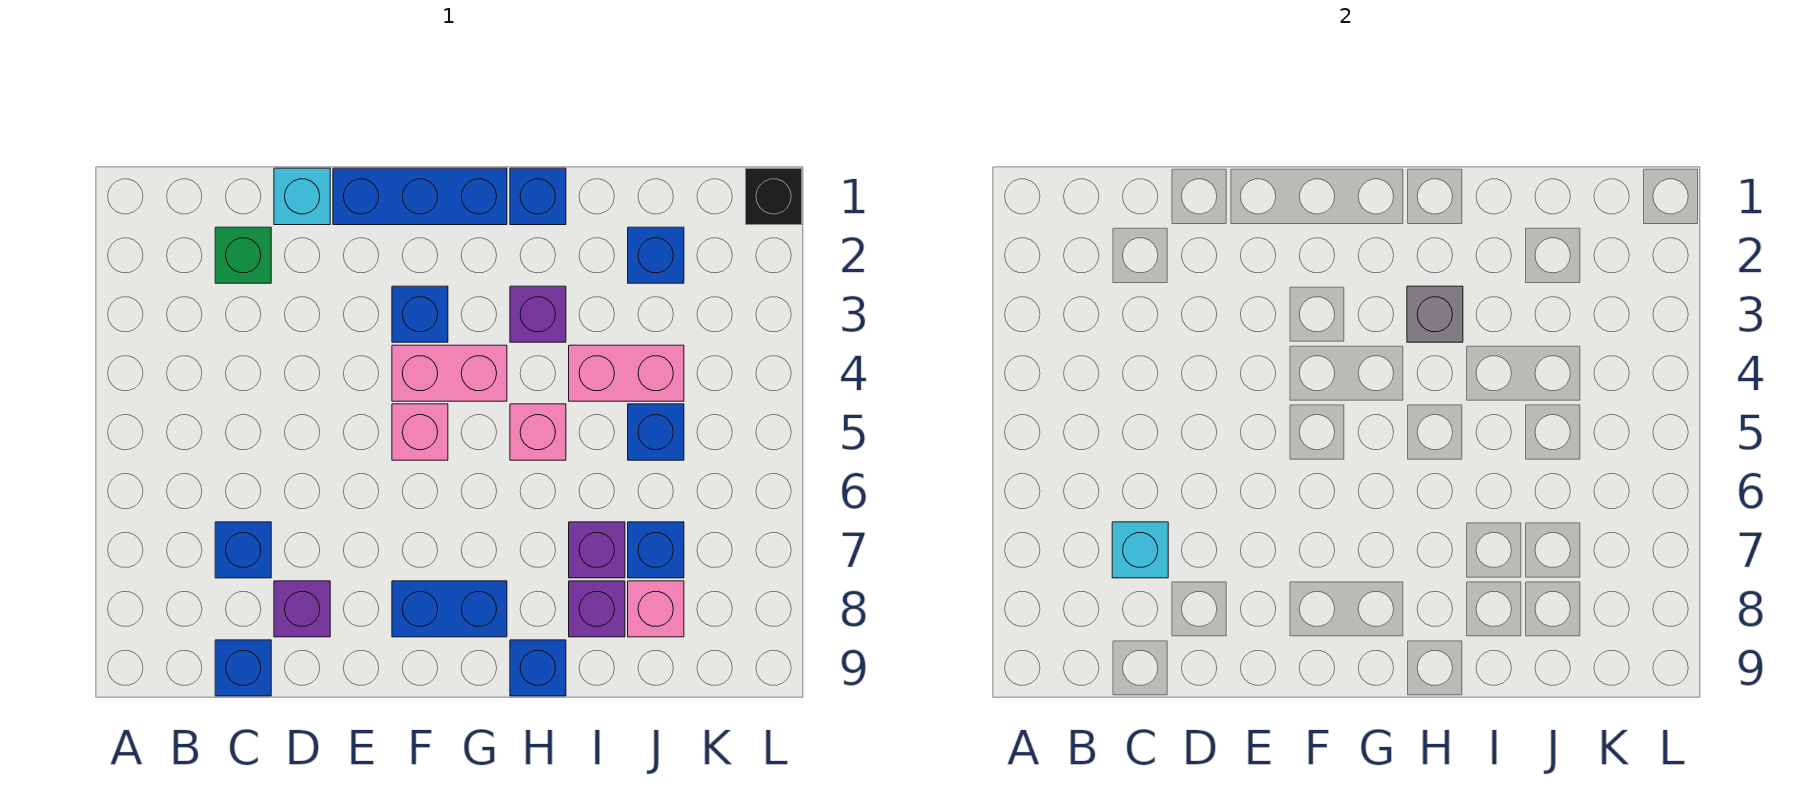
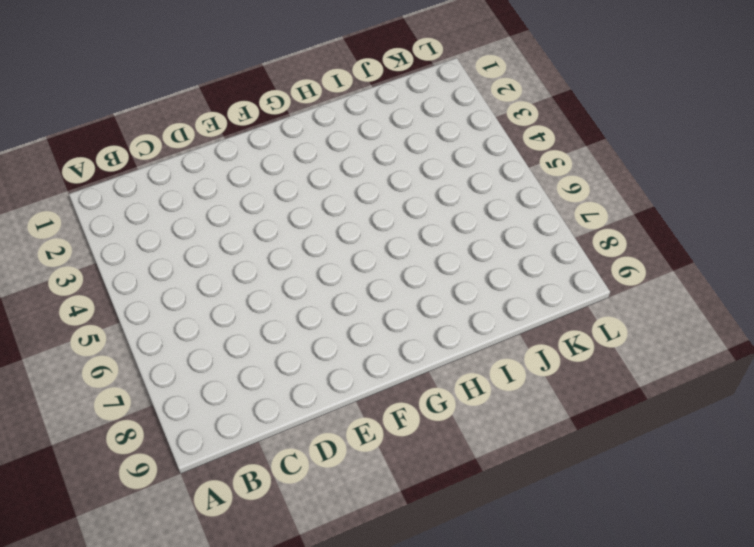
none -> green 1x1 brick [215,227,271,283]
none -> blue 1x1 brick [215,522,271,578]
none -> blue 1x1 brick [215,640,271,696]

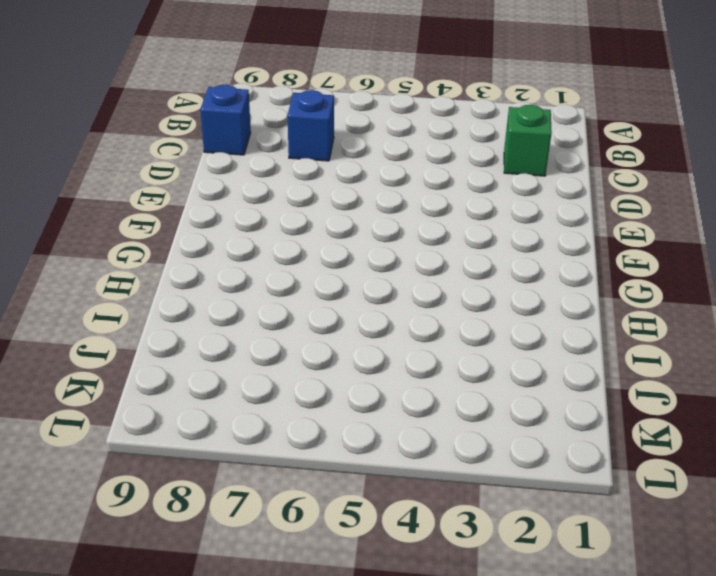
none -> cyan 1x1 brick [274,168,330,225]
none -> purple 1x1 brick [274,581,330,637]
none -> blue 1x3 brick [333,168,507,225]

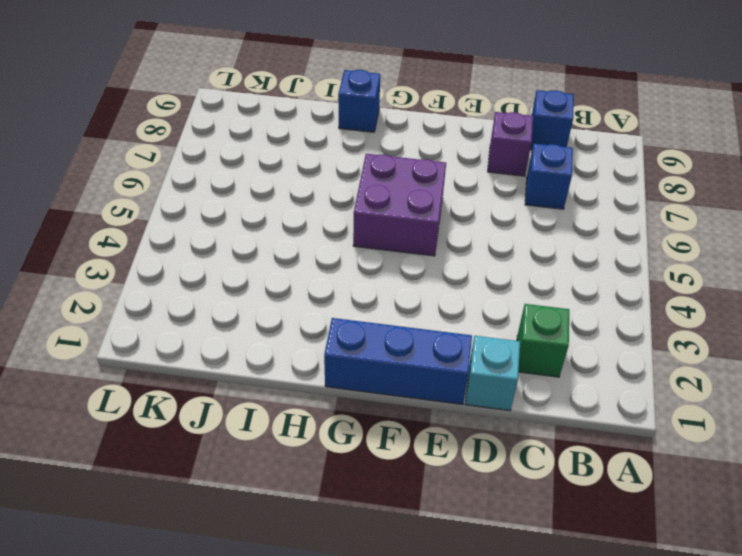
purple 2x2 brick [353,154,446,256] -> pink 1x1 brick [392,404,448,460]
none -> blue 1x1 brick [392,286,448,342]
none -> pink 1x2 brick [392,345,507,401]
none -> blue 1x2 brick [392,581,507,637]

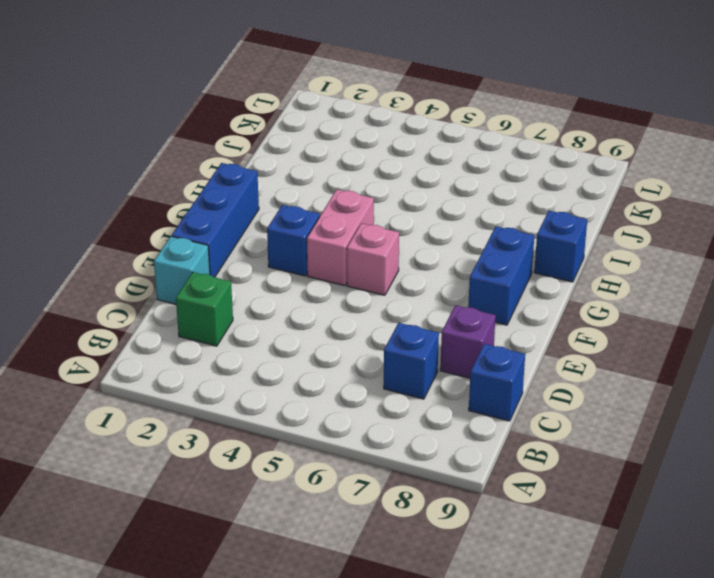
none -> blue 1x1 brick [510,168,566,225]
none -> purple 1x1 brick [510,286,566,342]
none -> pink 1x1 brick [510,404,566,460]

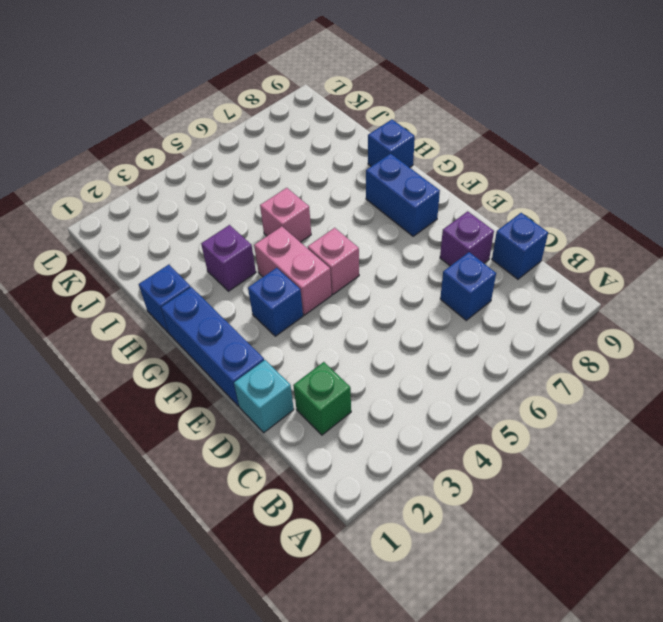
none -> pink 1x2 brick [569,345,684,401]
none -> purple 1x1 brick [569,522,625,578]
none -> purple 1x1 brick [569,581,625,637]

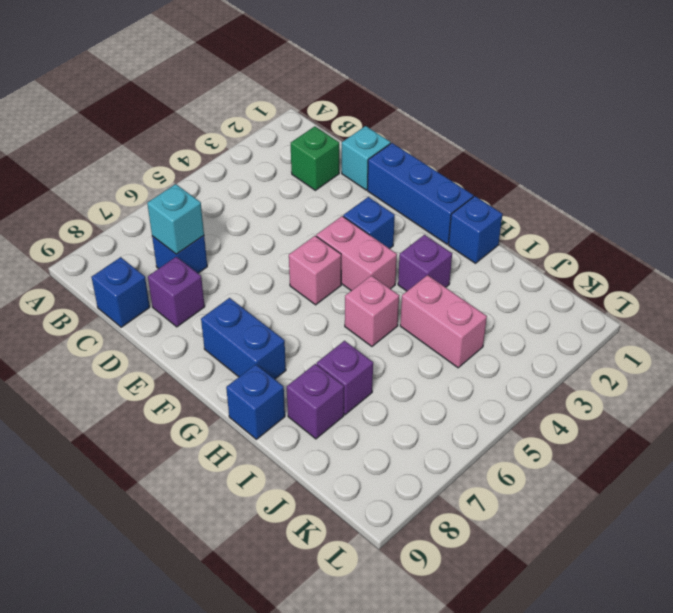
none -> blue 1x1 brick [628,227,684,283]
none -> blue 1x1 brick [628,404,684,460]
none -> blue 1x1 brick [628,522,684,578]

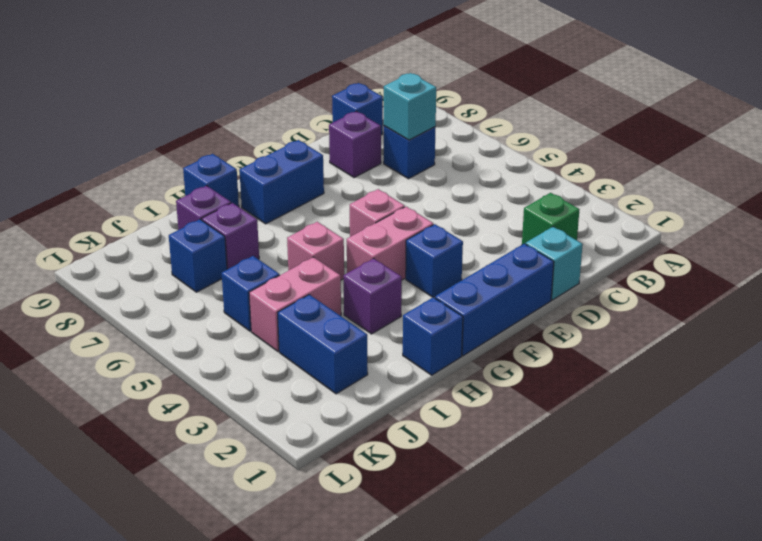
blue 1x2 brick [278,295,368,394] -> blue 1x1 brick [628,227,684,283]
none -> pink 1x1 brick [628,581,684,637]
none -> black 1x1 brick [746,168,802,225]
none -> grey 1x1 brick [1407,286,1463,342]

